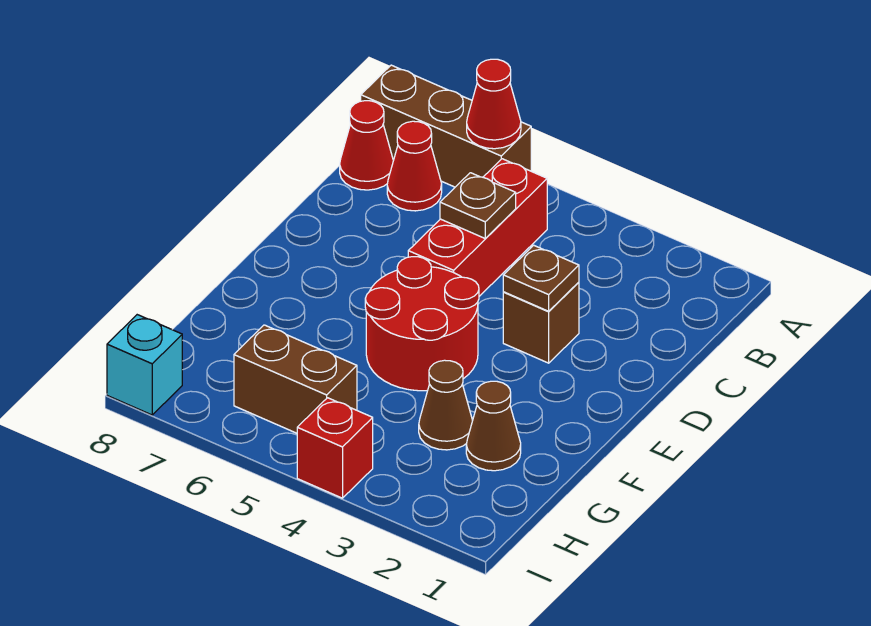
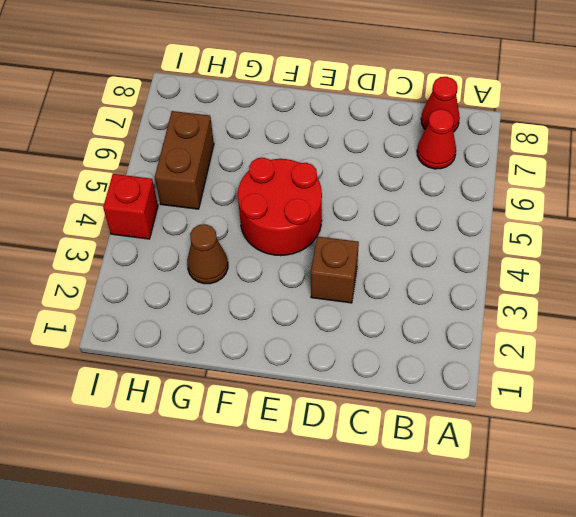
none -> brown 1x3 brick [361,65,531,187]
none -> red 1x3 brick [408,159,547,296]
none -> brown 1x1 cone [466,381,521,471]

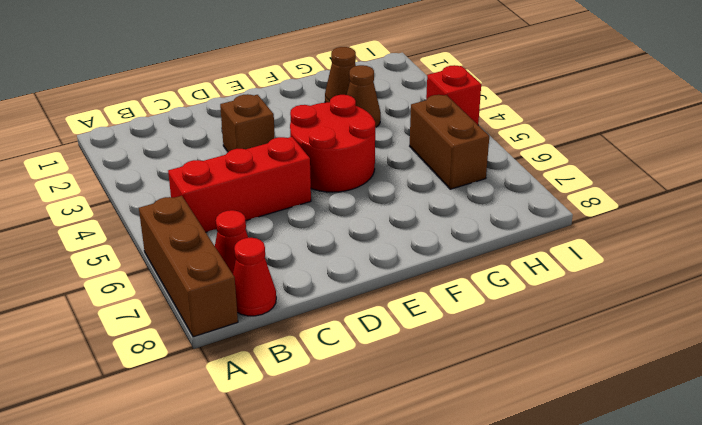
none -> cyan 1x1 brick [107,315,182,415]
none -> red 1x1 cone [467,59,521,149]
none -> brown 1x1 plate [440,173,516,239]

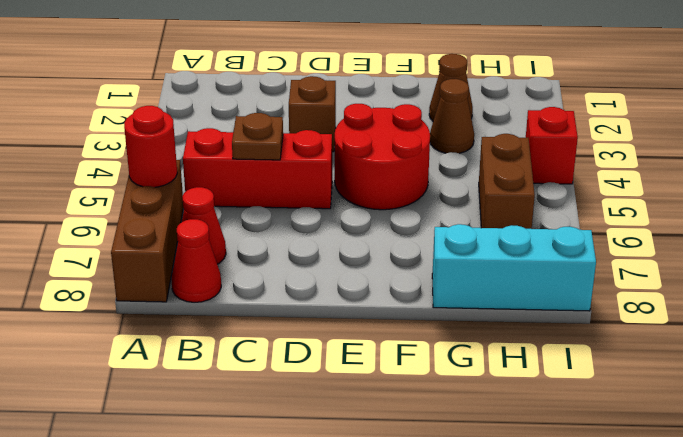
red 1x1 round brick [124,106,177,187] -> red 1x1 cone [467,59,521,149]
cyan 1x3 brick [432,224,596,311] -> cyan 1x1 brick [107,315,182,415]
none -> brown 1x1 plate [503,245,579,311]

